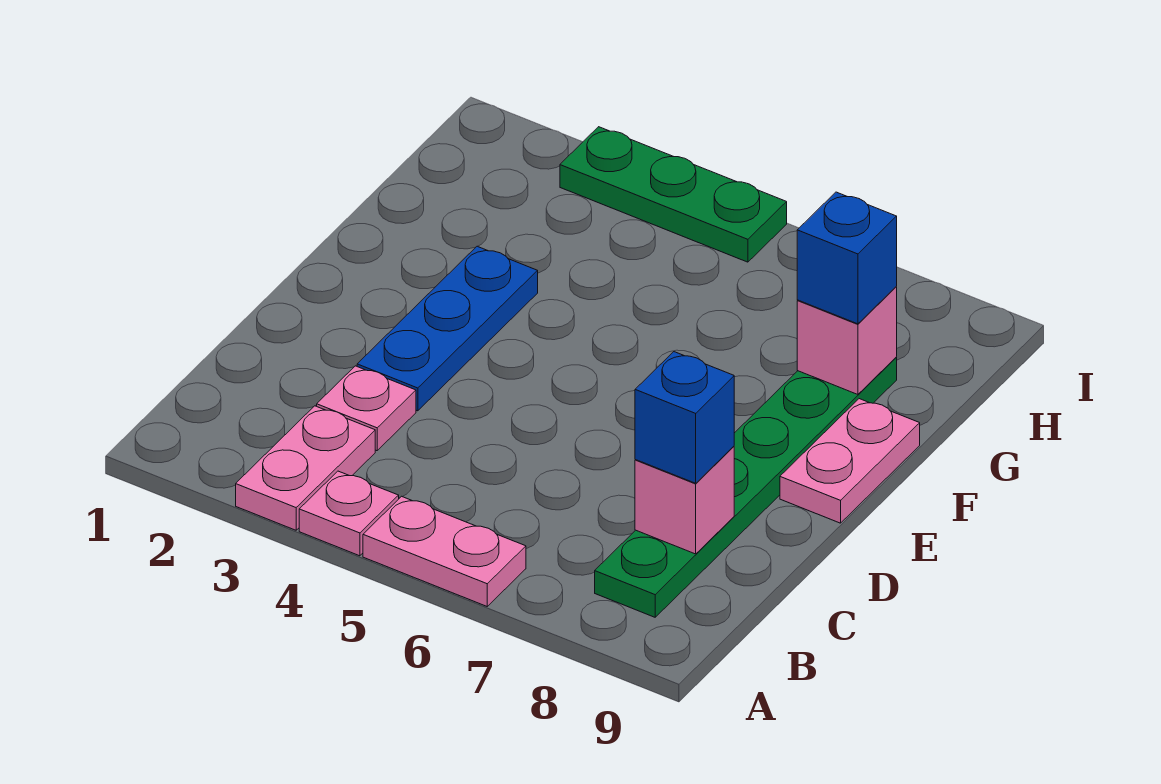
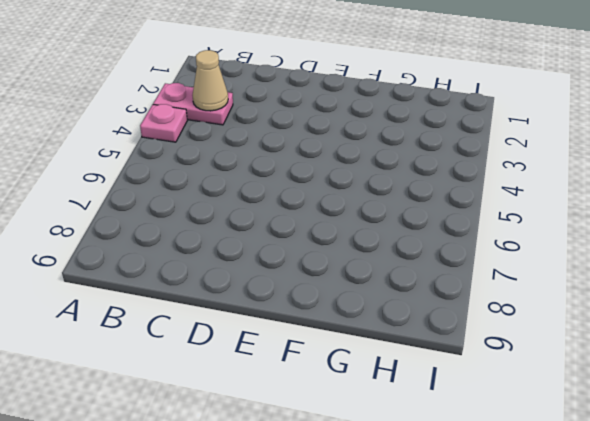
tan 1x1 cone [192,50,228,111] -> none
none -> pink 1x2 plate [363,496,526,606]
none -> green 1x6 plate [595,358,897,617]
none -> pink 1x1 plate [317,366,416,451]

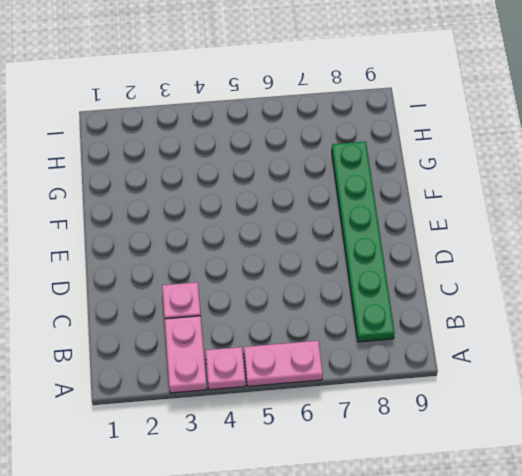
none -> blue 1x3 plate [357,246,538,411]
none -> pink 1x2 plate [780,399,920,523]
none -> green 1x3 plate [560,127,787,262]

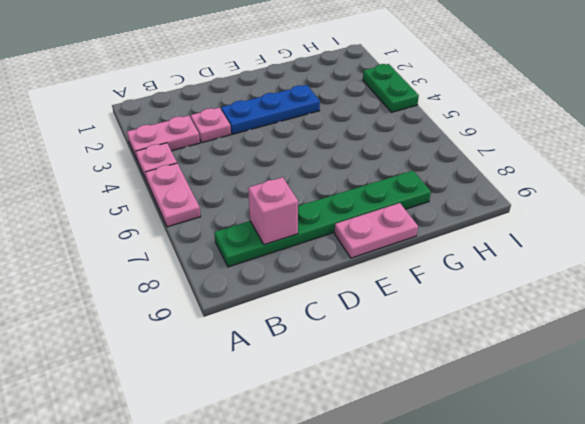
green 1x2 plate [363,64,419,112] -> green 1x3 plate [560,127,787,262]
none -> pink 1x1 brick [797,287,897,394]
none -> blue 1x1 brick [635,352,734,483]
none -> blue 1x1 brick [797,192,897,324]

